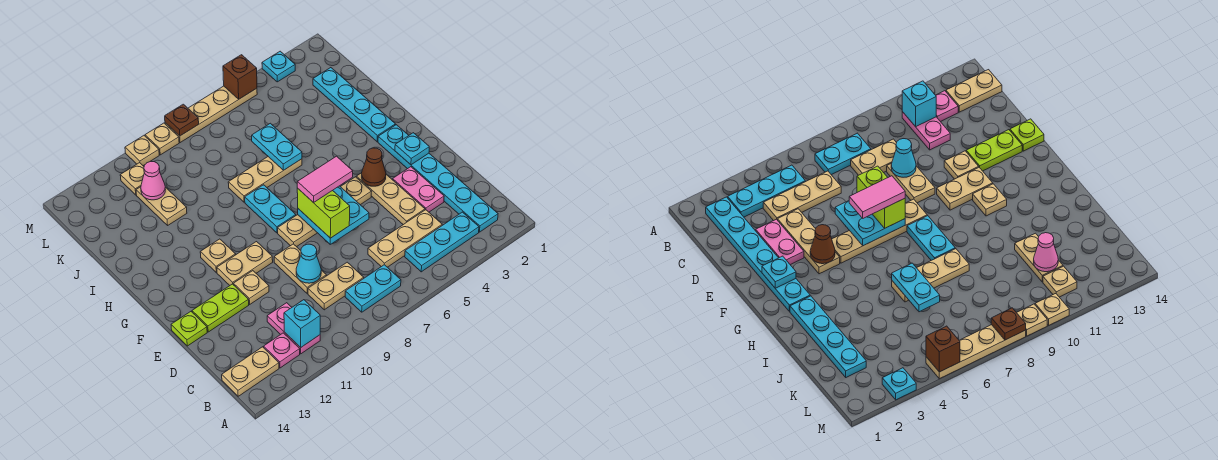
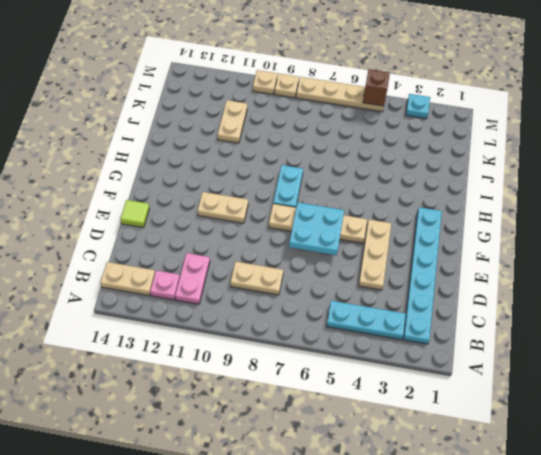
lime 1x1 tile [120,200,149,228] -> lime 1x1 plate [171,312,207,346]
none -> cyan 1x2 plate [345,265,401,312]
none -> tan 1x3 plate [368,210,442,267]
none -> pink 1x2 plate [393,167,444,212]
none -> tan 1x2 plate [274,244,326,293]

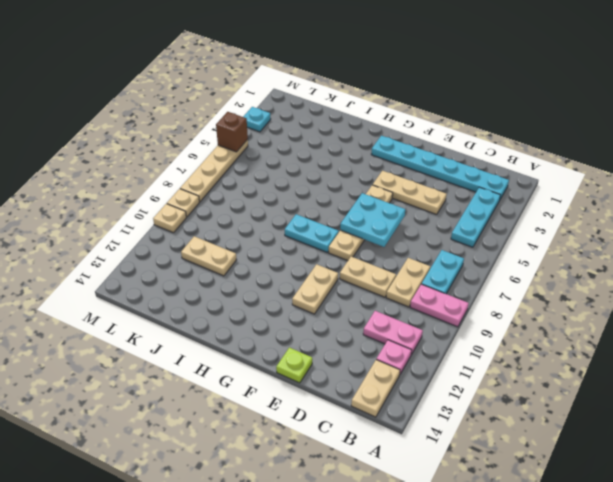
pink 1x2 plate [410,284,469,327] -> pink 1x2 plate moved to [393,167,444,212]
none -> tan 1x3 plate [368,210,442,267]
none -> tan 1x1 plate [234,271,269,304]
none -> lime 1x2 plate [192,284,249,332]
none -> tan 1x1 plate [200,239,236,272]

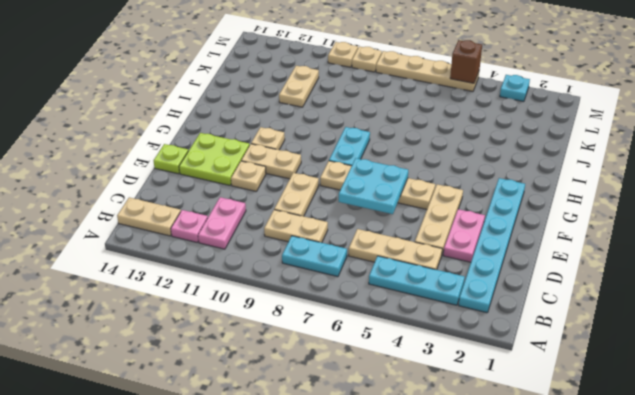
lime 2x2 plate [179,133,250,185] -> lime 1x2 plate [192,284,249,332]
none -> cyan 1x4 plate [313,68,396,142]
none -> tan 1x3 plate [228,157,302,202]
none -> tan 1x1 plate [120,163,144,195]
none -> cyan 1x1 brick [284,300,320,347]

